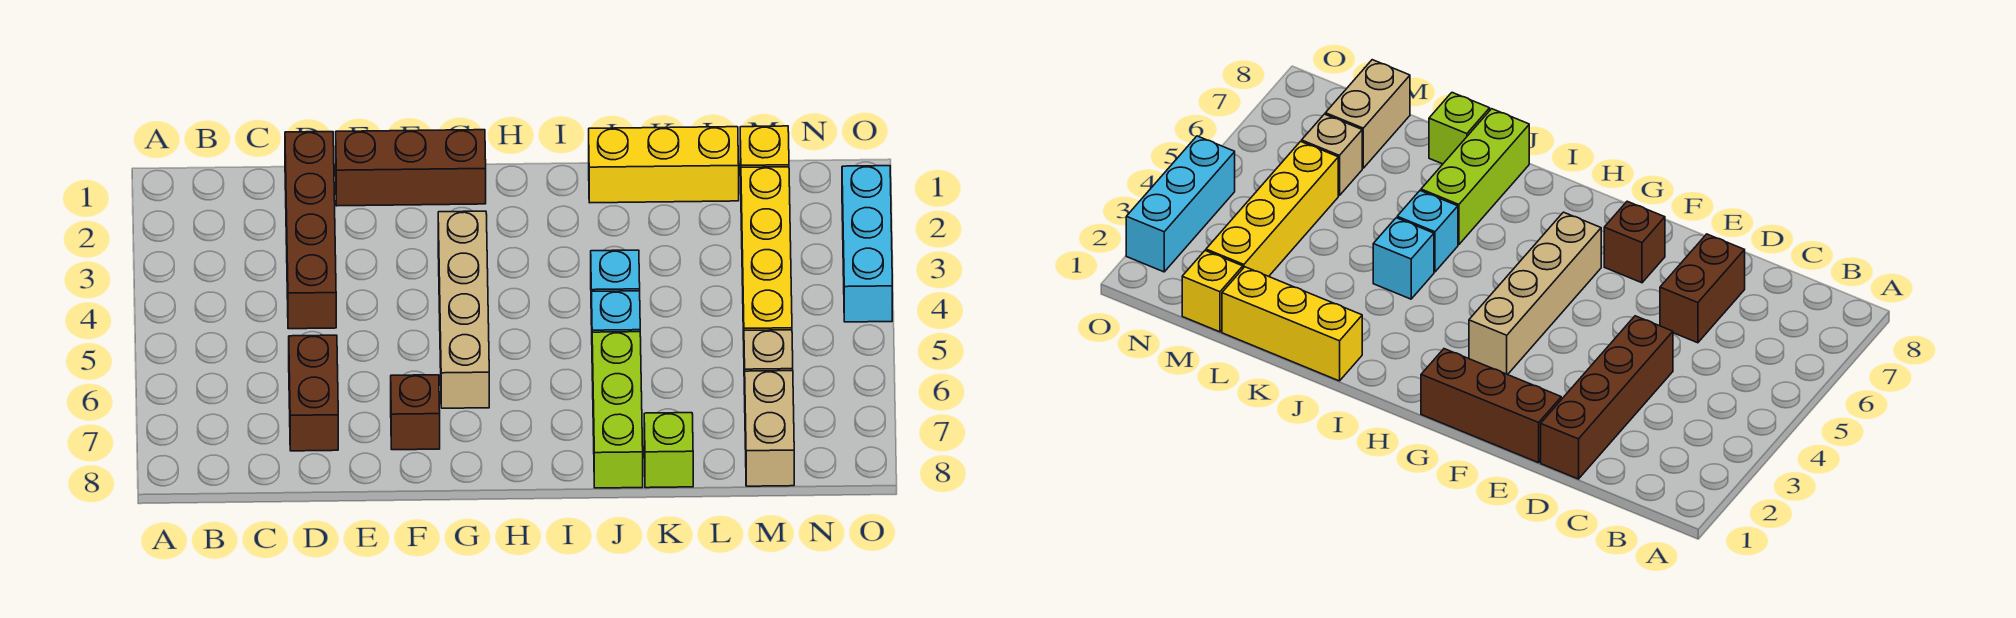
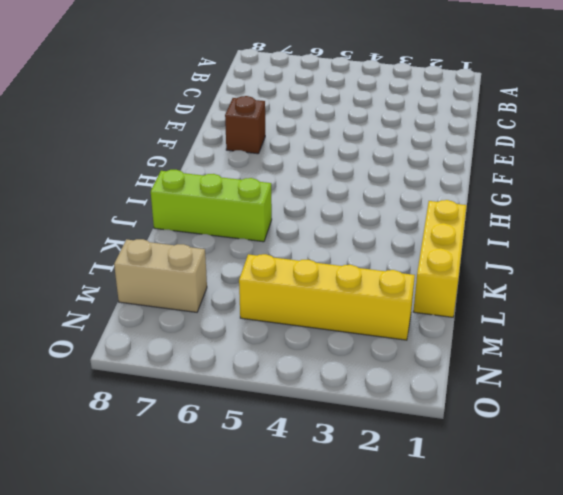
none -> brown 1x4 brick [285,132,336,329]
none -> brown 1x2 brick [289,335,338,451]
none -> brown 1x3 brick [336,130,486,206]

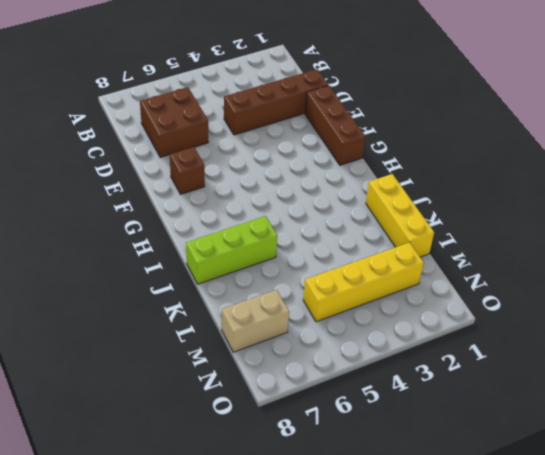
brown 2x2 brick [140,87,208,157] -> brown 1x2 brick [289,335,338,451]
none -> tan 1x4 brick [438,211,489,408]
none -> cyan 1x1 brick [591,250,640,325]
none -> cyan 1x1 brick [592,291,640,332]

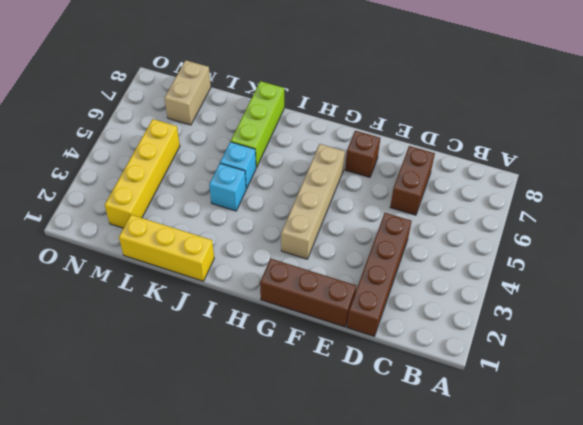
none -> lime 1x1 brick [644,413,693,488]
none -> yellow 1x1 brick [740,126,789,176]
none -> tan 1x1 brick [744,330,793,394]

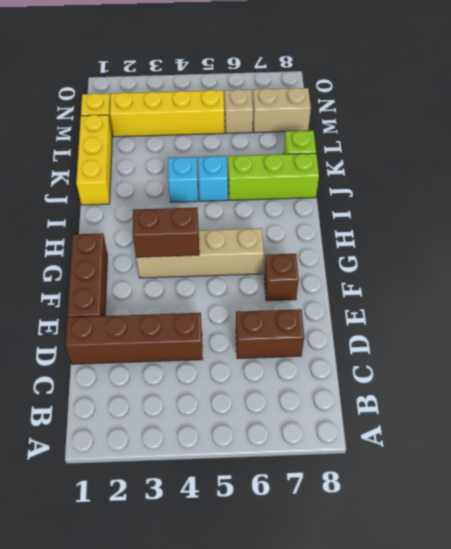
brown 1x2 brick [133,207,199,257] -> none
none -> cyan 1x3 brick [842,166,892,322]

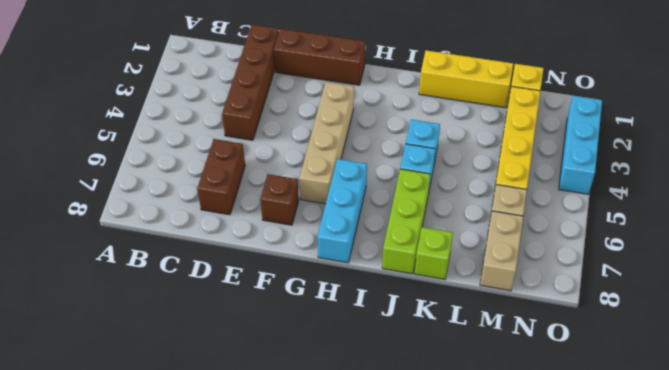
cyan 1x3 brick [317,159,367,263] -> none

